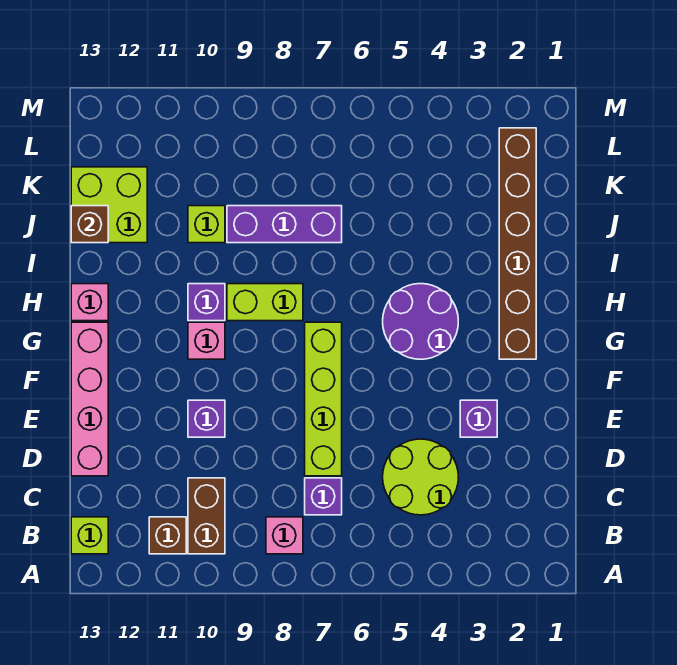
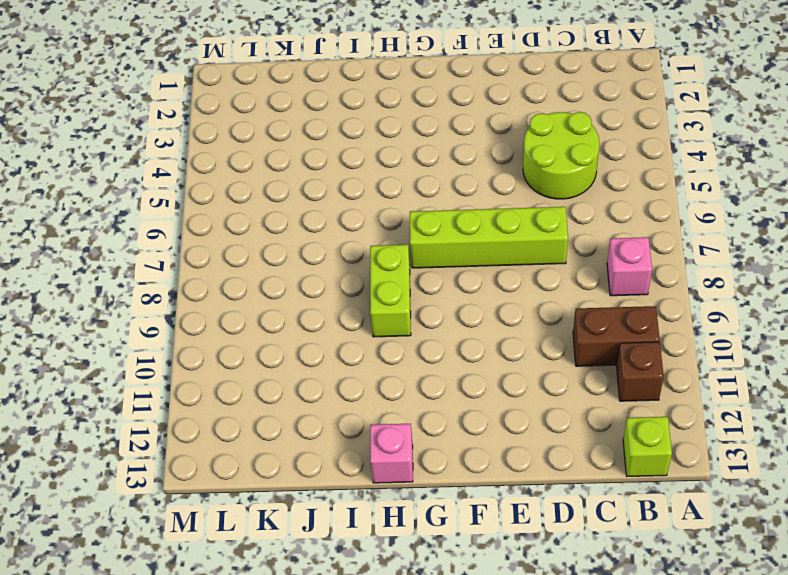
none -> purple 1x1 brick [305,478,342,515]
none -> pink 1x4 brick [71,322,108,476]
none -> purple 1x1 brick [460,400,497,437]

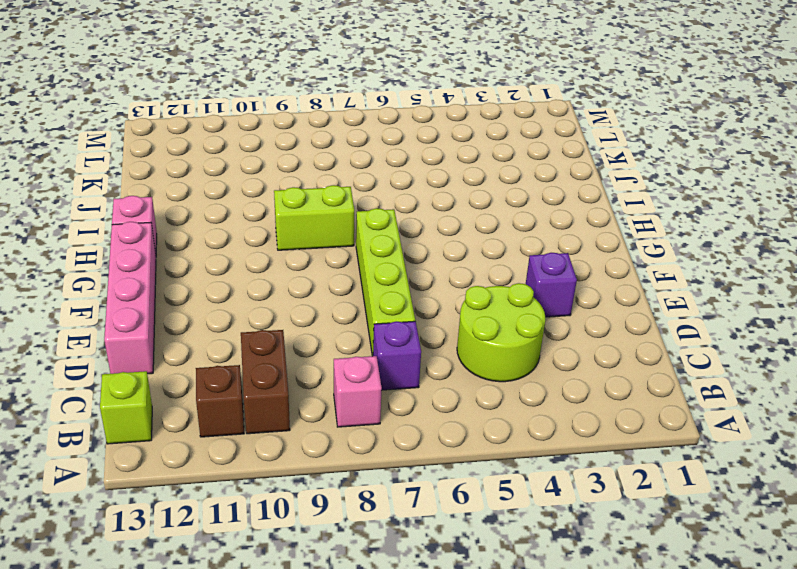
none -> purple 1x1 brick [188,400,225,437]
none -> brown 1x6 brick [499,128,536,359]
none -> purple 2x2 round brick [383,284,458,359]

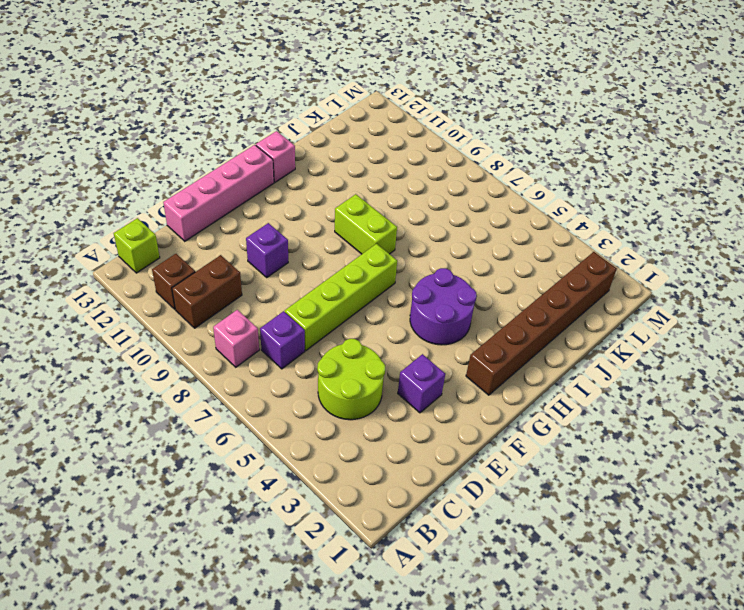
none -> pink 1x1 brick [188,322,225,359]
none -> purple 1x1 brick [188,284,225,321]
none -> purple 1x3 brick [227,206,342,243]

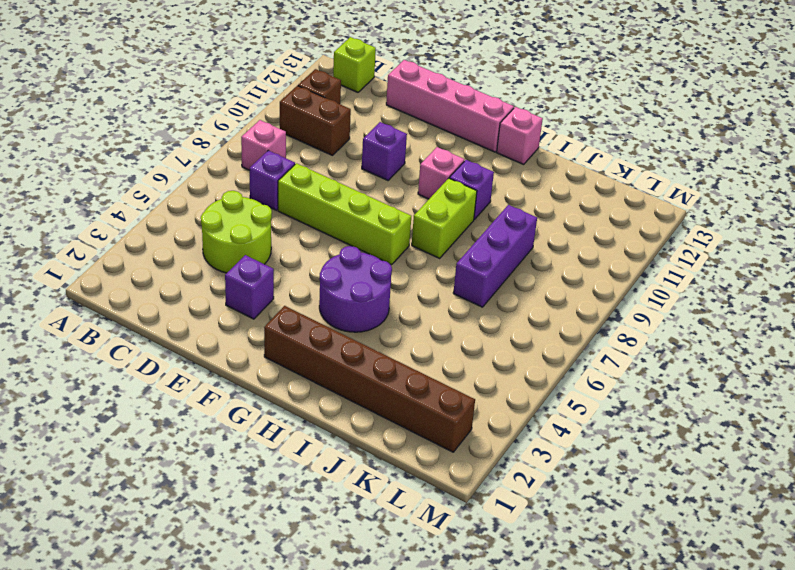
none -> lime 1x1 brick [188,206,225,243]
none -> lime 2x2 brick [71,167,147,243]
none -> brown 1x1 brick [71,206,108,243]

